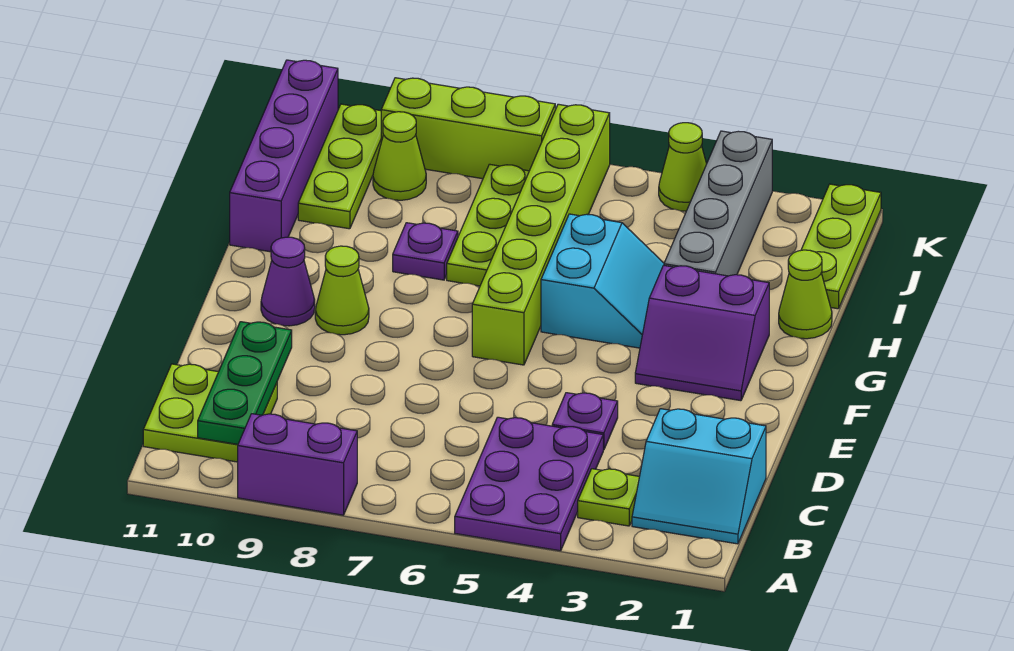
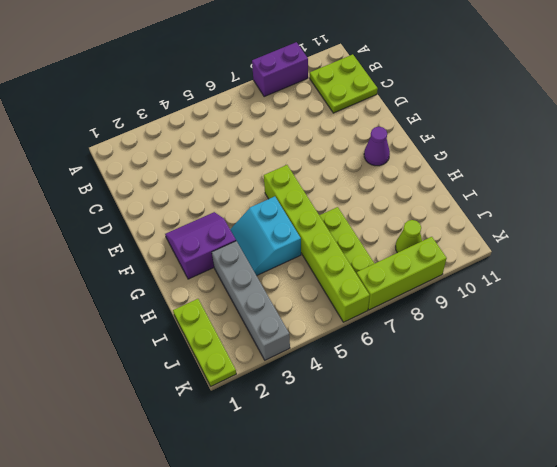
none -> purple 2x3 plate [455,417,603,551]
none -> cyan 2x2 slope [632,409,766,544]
none -> lime 1x1 plate [578,469,640,526]

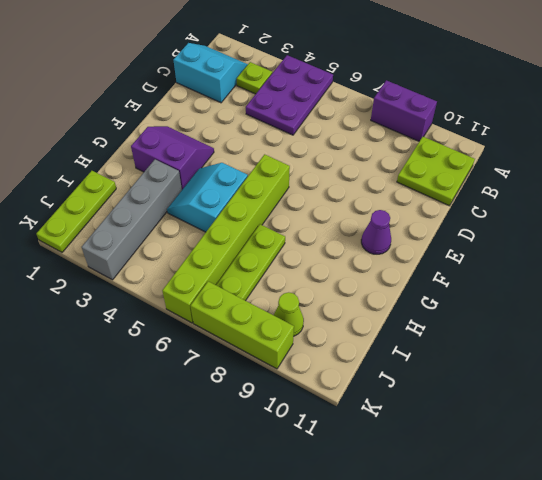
none -> purple 1x1 plate [552,393,618,450]
none -> lime 1x1 cone [315,246,369,335]
none -> lime 1x1 cone [779,250,832,339]

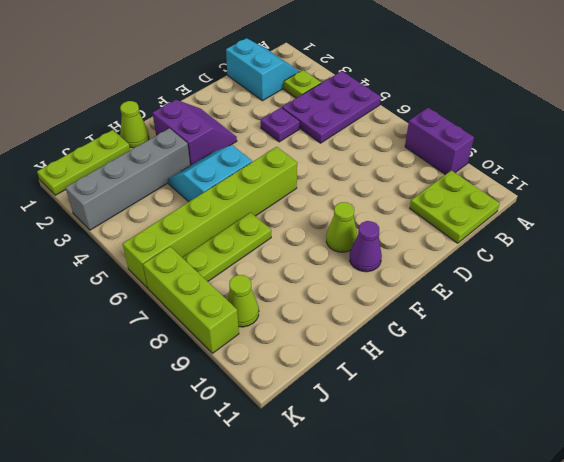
none -> purple 1x1 plate [393,223,458,280]
none -> purple 1x4 brick [230,60,338,252]
none -> lime 1x3 plate [298,104,381,229]

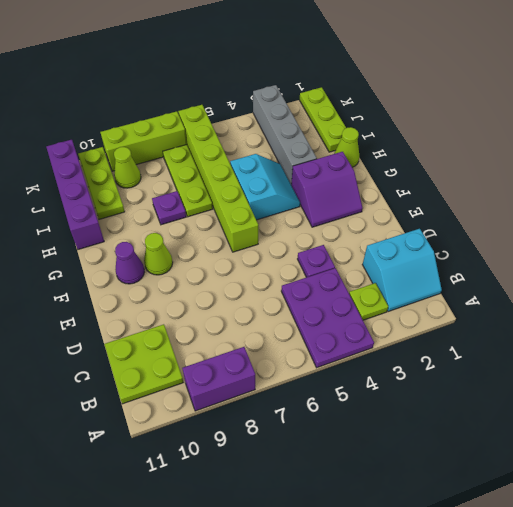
none -> lime 1x1 cone [659,123,706,211]
none -> green 1x3 plate [198,322,292,444]

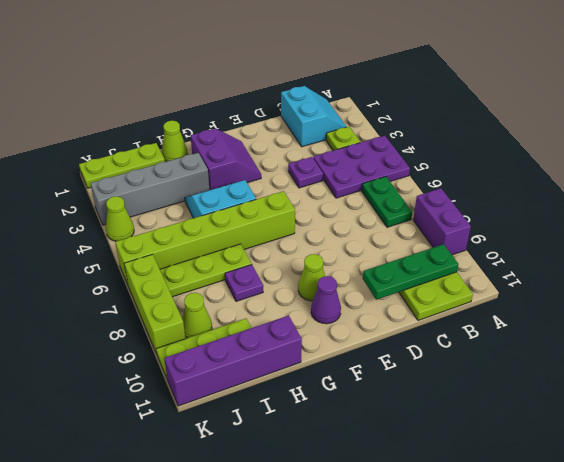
green 1x2 plate [362,177,412,227] -> none

